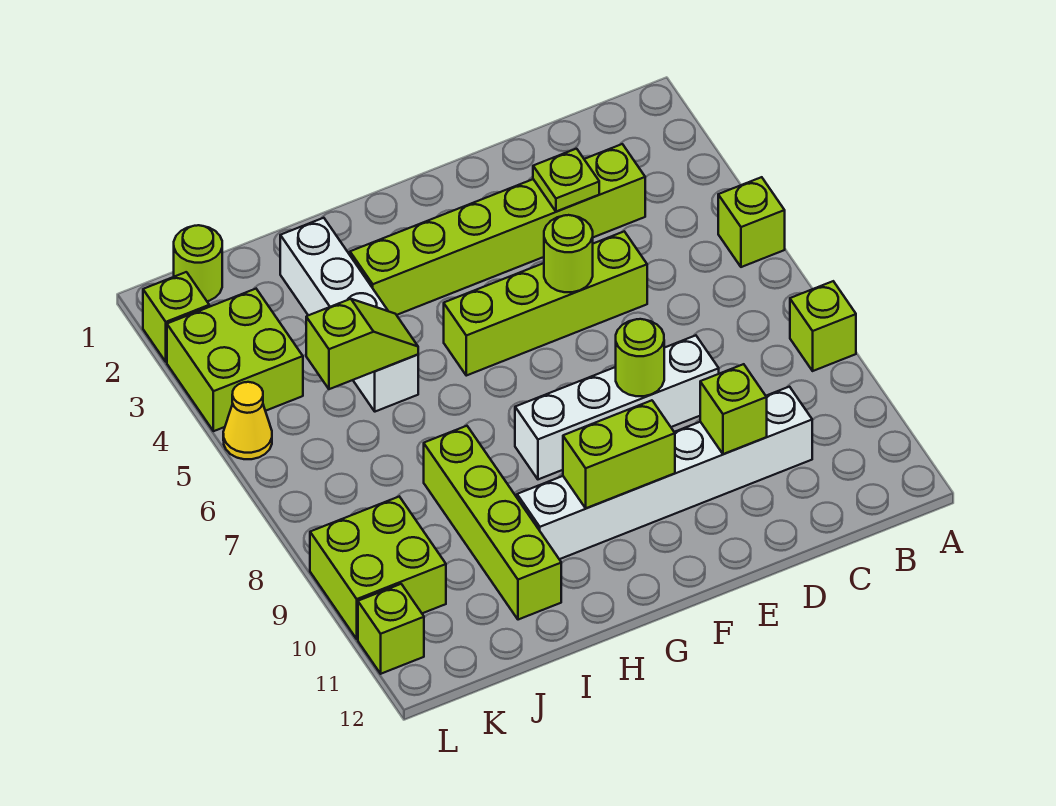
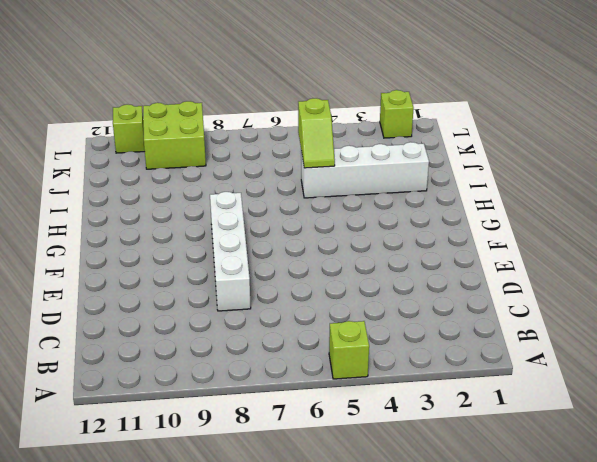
none -> lime 1x1 brick [790,281,856,371]
none -> lime 1x6 brick [350,144,645,315]
none -> white 1x6 brick [517,387,812,559]

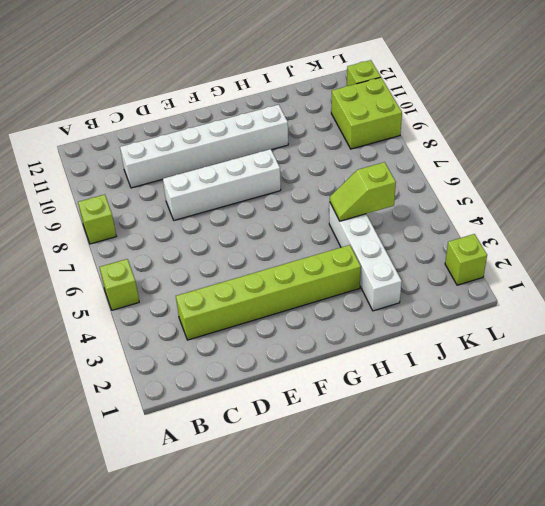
none -> lime 1x4 brick [444,231,647,376]
none -> lime 1x4 brick [424,426,561,620]
none -> lime 1x1 round brick [174,225,222,301]

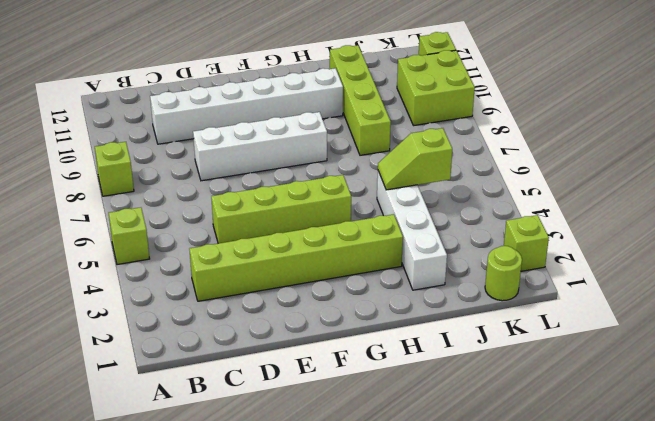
none -> lime 2x2 brick [167,289,303,431]
none -> yellow 1x1 cone [223,382,272,459]
none -> lime 1x1 plate [533,149,599,211]

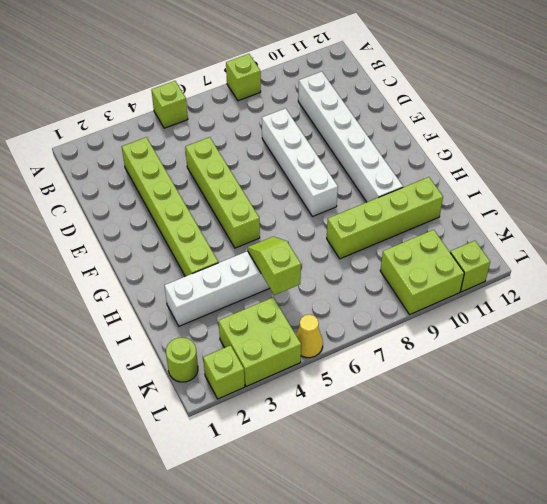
none -> lime 1x1 plate [533,149,599,211]
none -> lime 1x1 brick [700,364,767,454]
none -> lime 1x1 round brick [544,215,593,292]

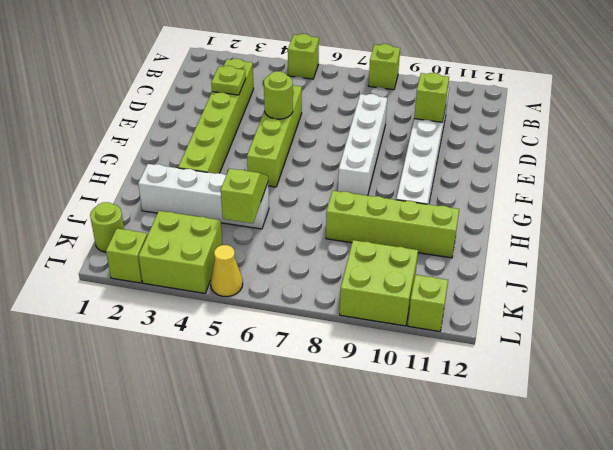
none -> lime 1x1 round brick [616,319,664,396]
none -> lime 1x2 brick [563,400,675,508]

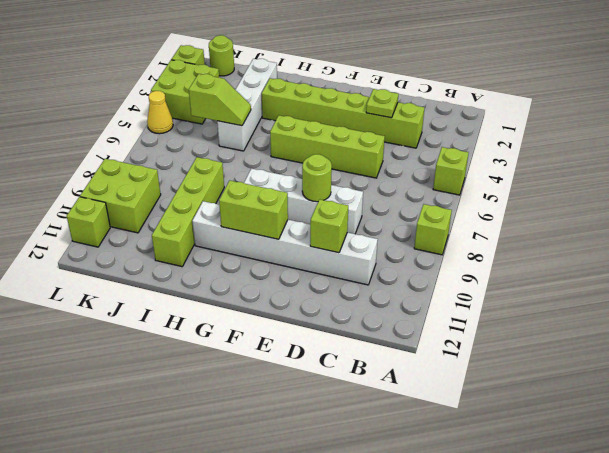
none -> lime 1x1 round brick [544,215,593,292]

